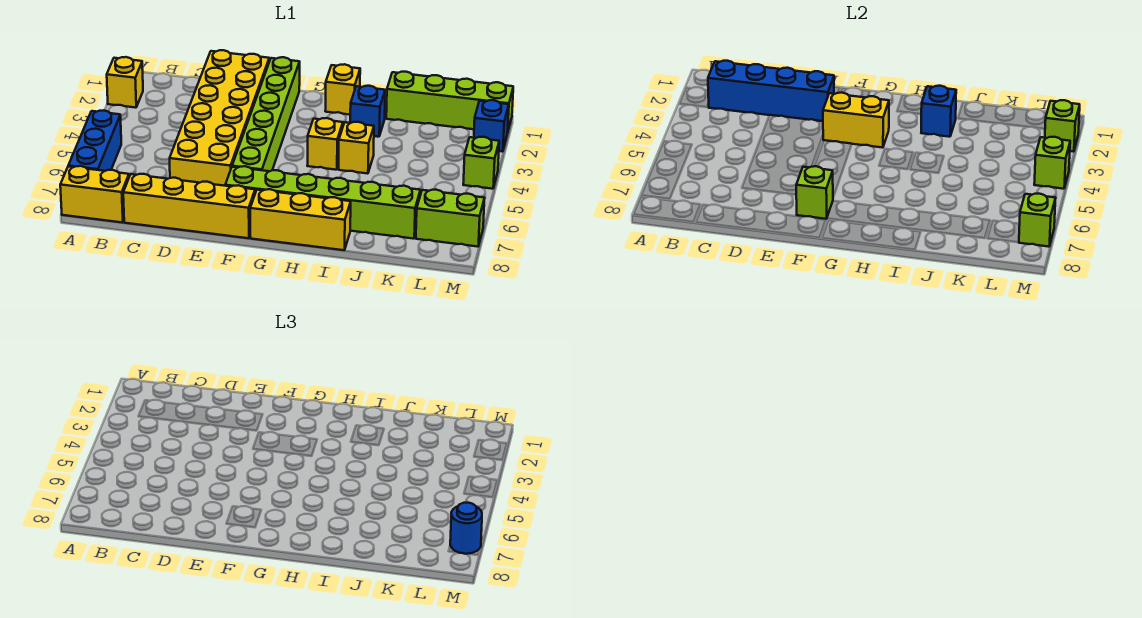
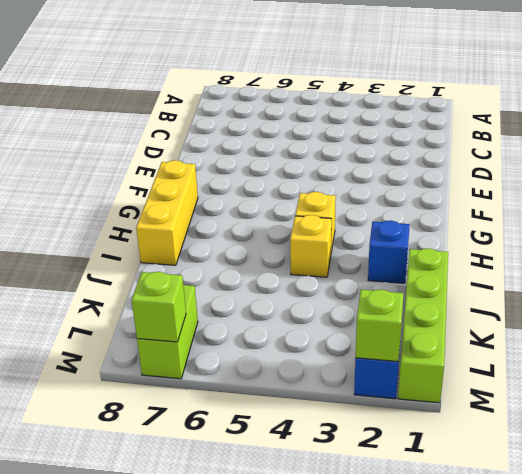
none -> yellow 1x1 brick [107,57,143,108]
none -> blue 1x3 brick [68,110,121,171]
none -> yellow 1x2 brick [60,166,129,223]

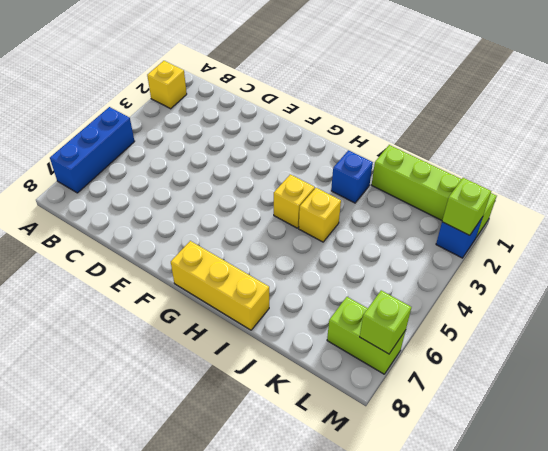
none -> yellow 1x2 brick [60,166,129,223]
none -> yellow 1x4 brick [123,174,255,238]
none -> yellow 2x6 brick [170,50,269,186]

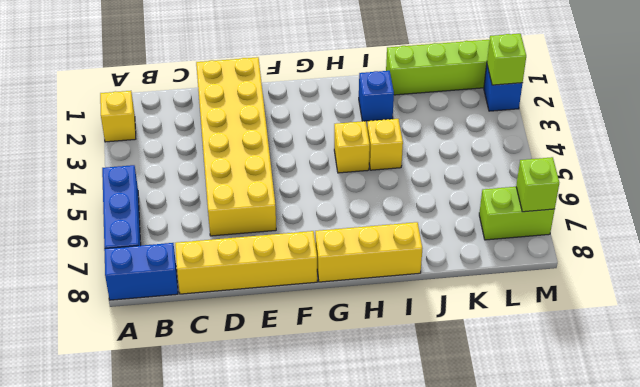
blue 1x2 brick [104,243,178,300] -> yellow 1x2 brick [60,166,129,223]
none -> lime 1x6 brick [232,57,300,171]
none -> lime 1x6 brick [225,166,420,239]
none -> yellow 1x1 brick [325,64,360,115]

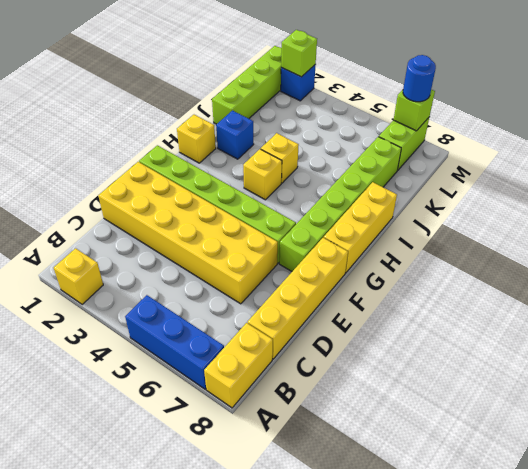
none -> lime 1x1 brick [463,137,499,189]
none -> blue 1x4 brick [708,61,834,121]
none -> yellow 1x2 brick [823,93,889,148]

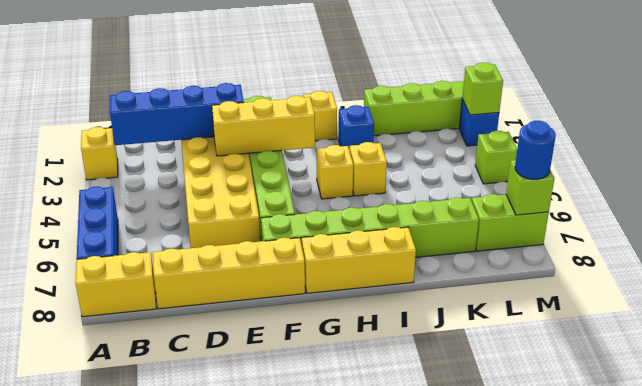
yellow 1x3 brick [212,96,315,156] -> yellow 1x2 brick [823,93,889,148]
none -> lime 1x1 brick [796,166,833,219]
none -> blue 1x1 brick [921,86,956,137]
none -> lime 1x1 brick [1034,137,1070,189]

